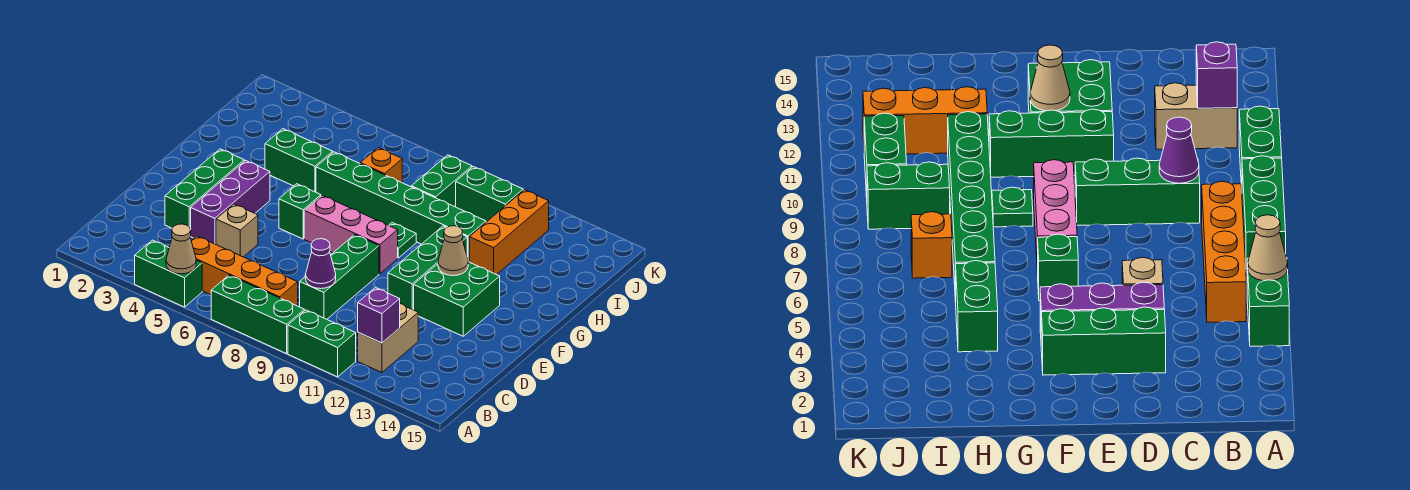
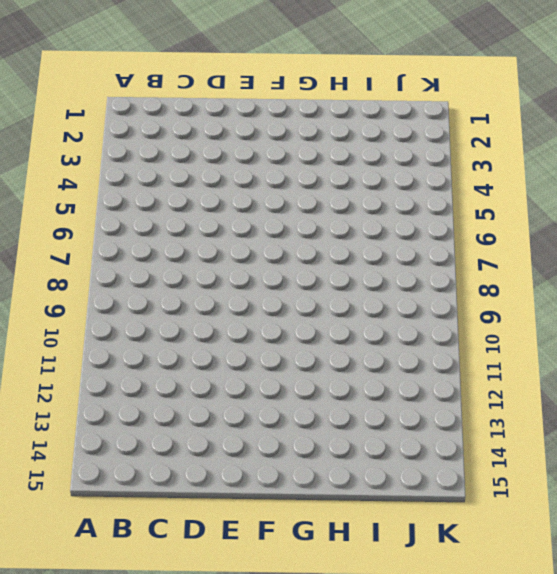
none -> green 1x2 brick [135,240,202,307]
none -> green 1x3 brick [211,275,304,354]
none -> green 1x2 brick [288,310,356,377]

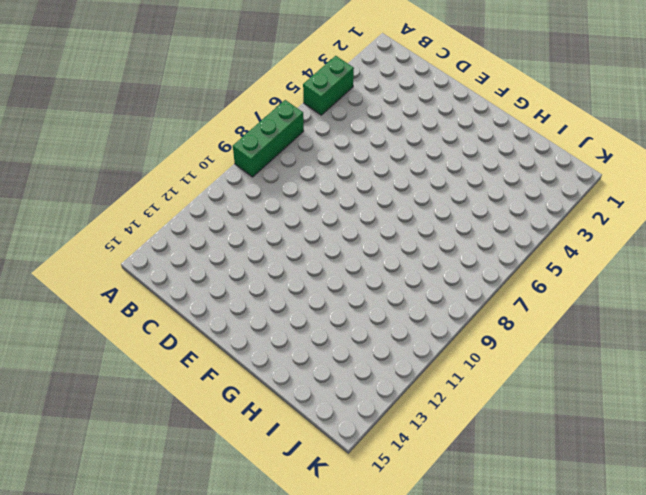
none -> green 1x2 brick [288,310,356,377]
none -> orange 1x4 brick [191,236,298,306]
none -> tan 1x2 brick [358,304,418,373]

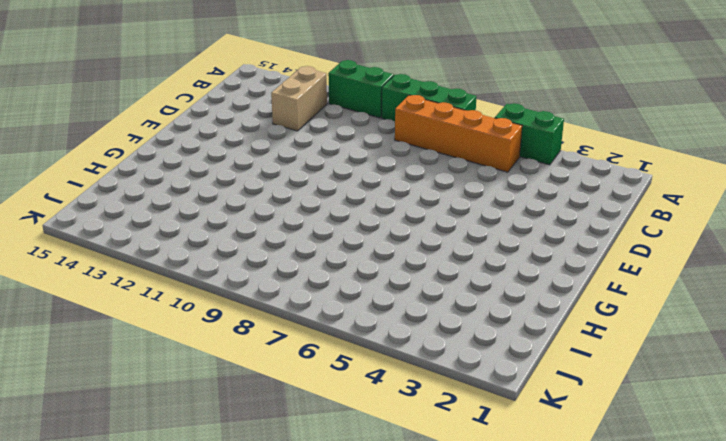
none -> green 1x3 brick [300,235,379,319]
none -> green 1x3 brick [165,149,244,230]
none -> purple 1x3 brick [190,161,270,244]

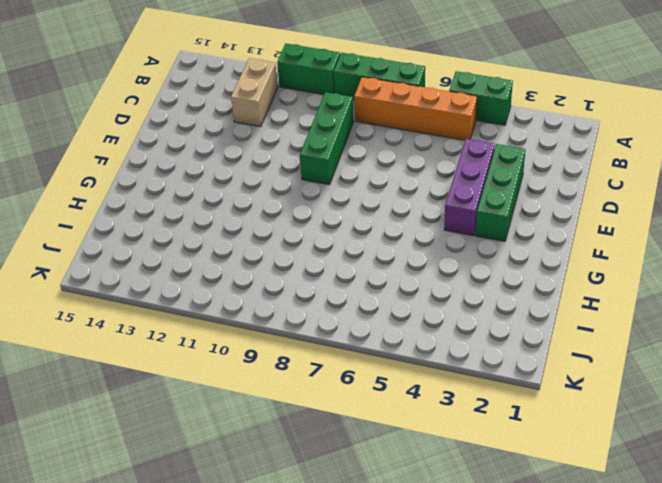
none -> tan 1x1 brick [216,204,258,257]
none -> green 1x3 brick [388,226,467,310]
none -> green 2x2 brick [414,262,500,336]

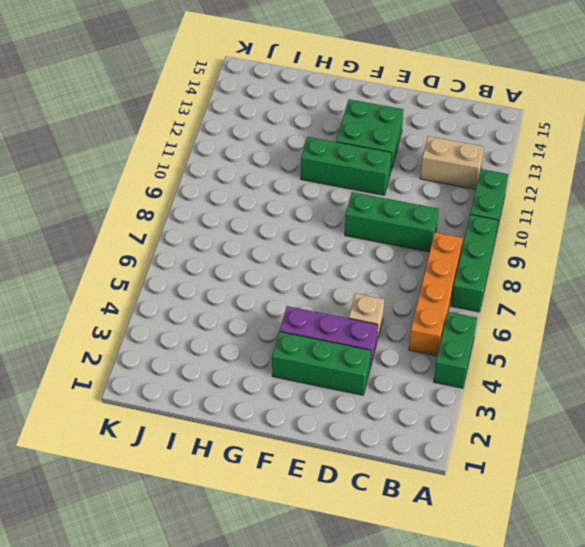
none -> green 1x1 brick [279,184,321,239]
none -> pink 1x3 brick [304,195,398,274]
none -> green 1x1 plate [389,223,416,258]

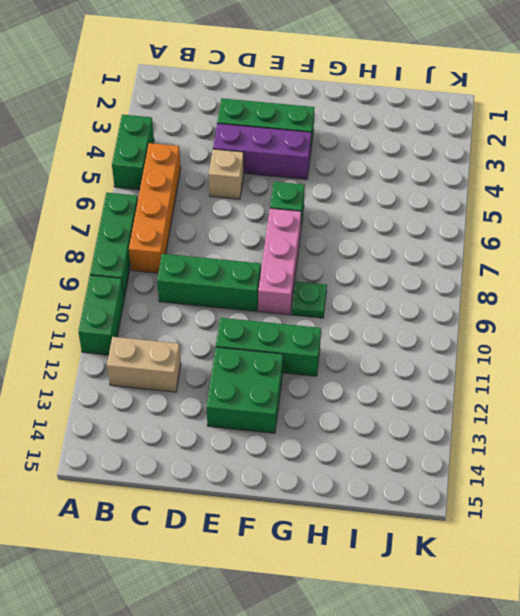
none -> green 1x2 brick [265,129,333,192]
none -> green 1x6 brick [316,152,486,262]
none -> orange 1x3 brick [469,190,549,275]

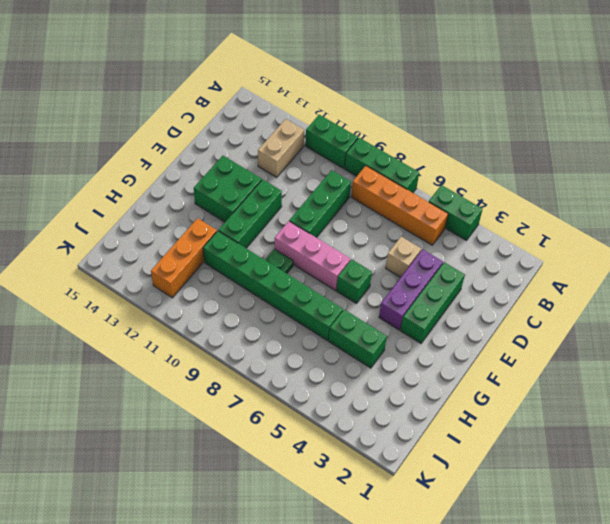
none -> orange 1x1 brick [360,148,402,183]
none -> green 1x2 brick [411,155,472,207]
none -> green 1x2 brick [456,167,523,222]

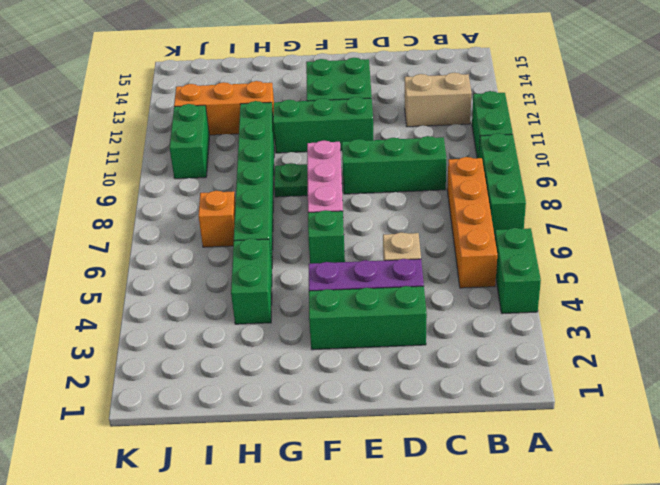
none -> green 1x2 brick [411,155,472,207]
none -> tan 1x1 cone [166,224,196,274]
none -> purple 1x1 brick [358,288,400,343]

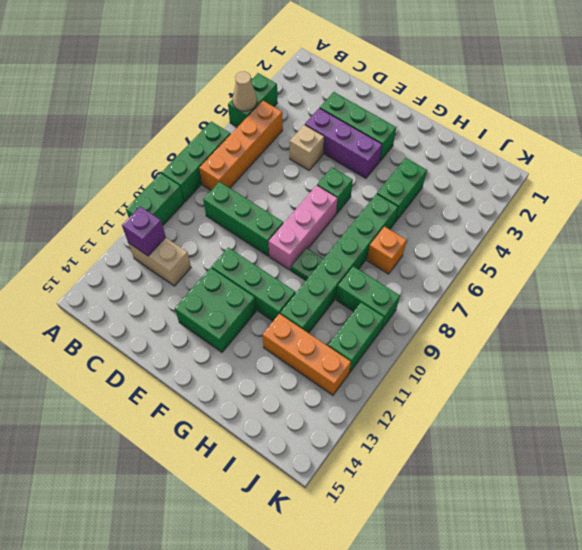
none -> purple 1x1 cone [306,239,336,289]
none -> tan 1x1 cone [438,226,468,276]

